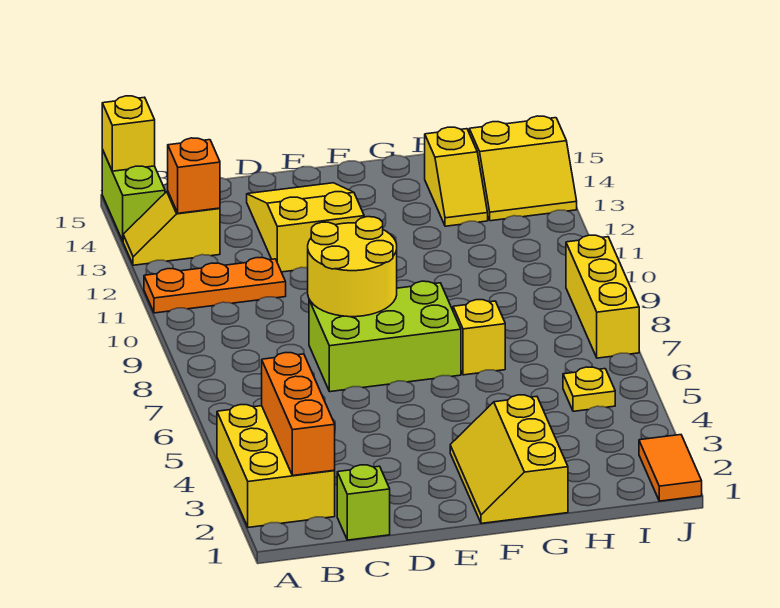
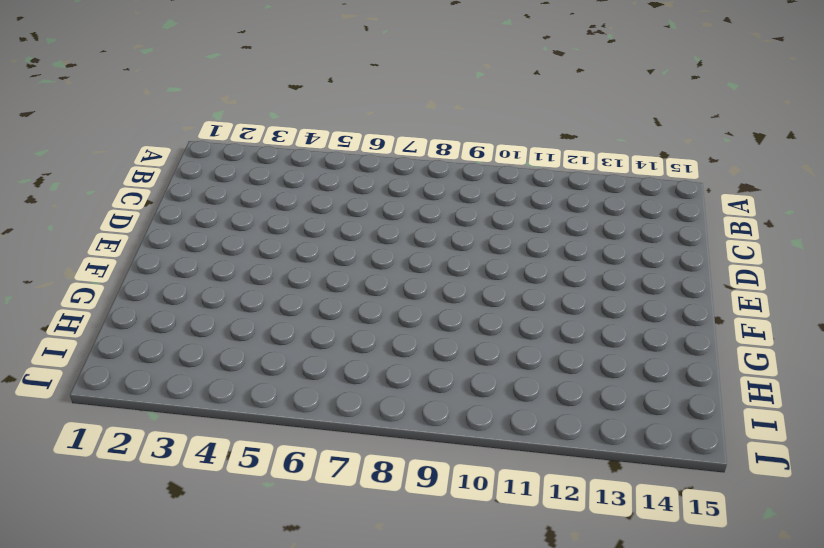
none -> yellow 2x3 brick [217,405,335,527]
none -> orange 1x3 plate [144,258,286,313]
none -> yellow 1x2 slope [123,191,220,265]

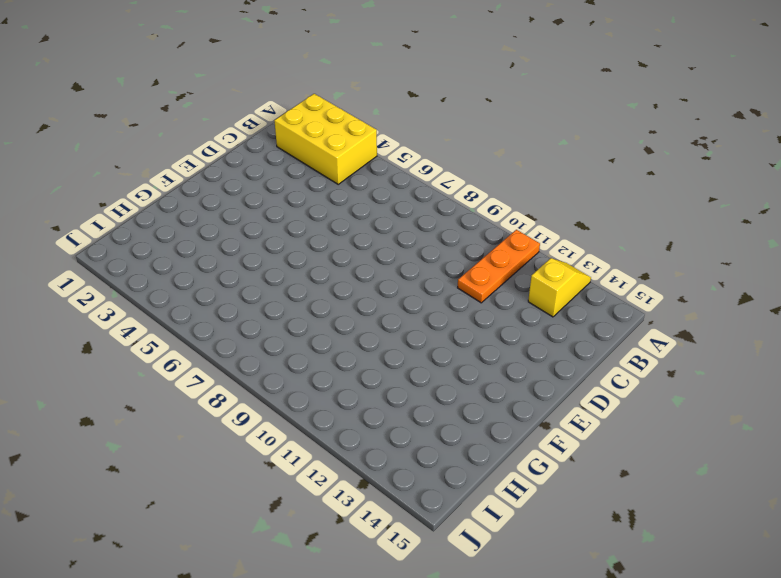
none -> lime 1x2 brick [102,150,165,241]
none -> lime 1x1 brick [337,465,390,540]
none -> lime 2x3 brick [309,281,461,392]

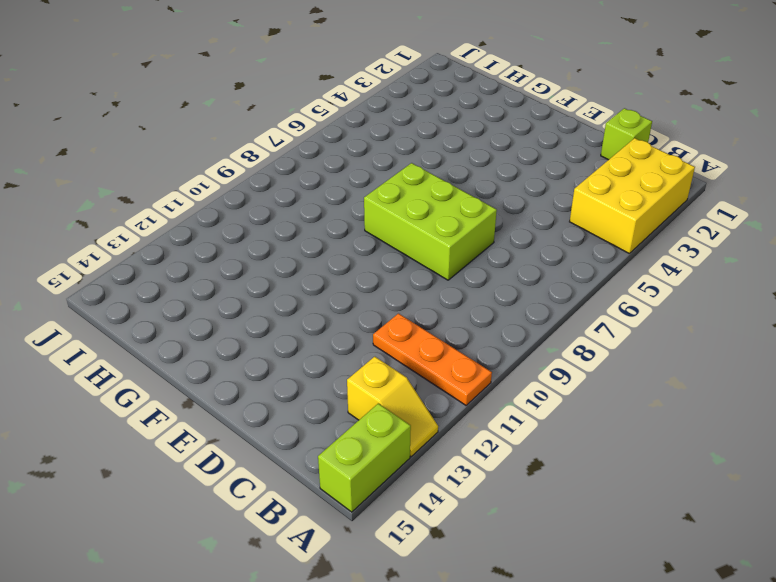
none -> yellow 2x3 slope [247,183,364,272]
none -> yellow 2x3 slope [450,395,568,523]
none -> yellow 1x1 brick [453,300,505,375]

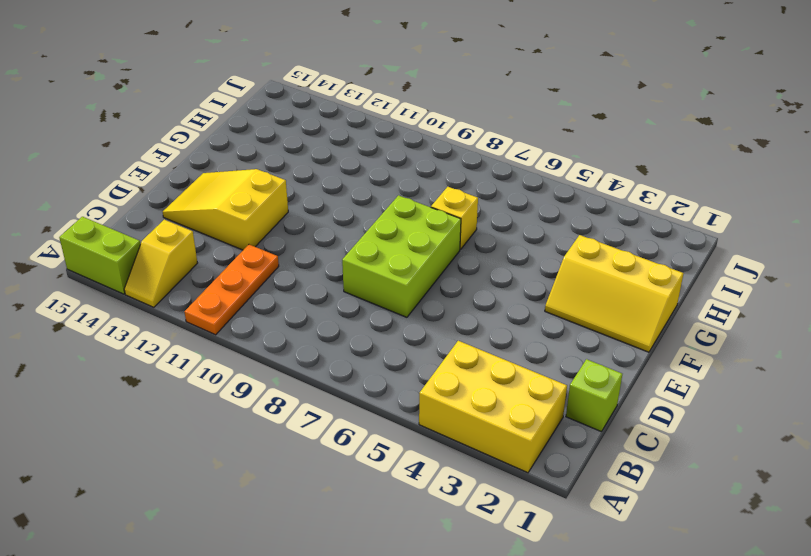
none -> yellow 1x2 slope [425,127,488,226]
none -> yellow 1x1 plate [563,367,615,411]
none -> yellow 2x2 slope [469,116,577,221]

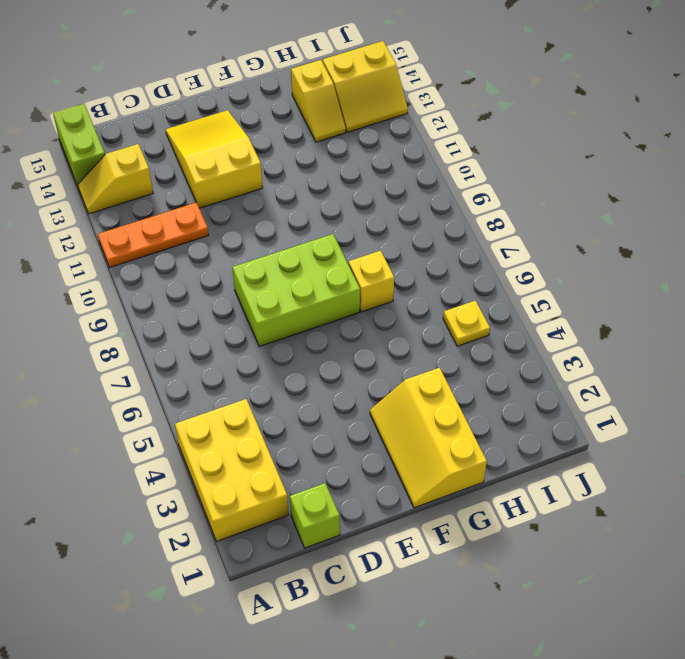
none -> orange 1x2 tile [639,435,702,501]
none -> yellow 1x3 brick [566,235,639,358]
none -> yellow 1x1 brick [102,96,155,171]

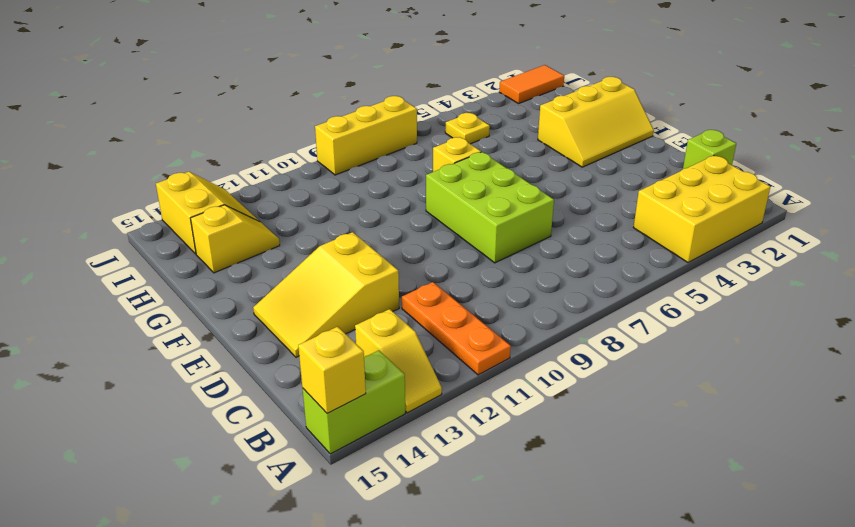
none -> orange 1x3 brick [262,353,335,476]
none -> orange 1x1 brick [168,138,220,213]
none -> yellow 2x2 round brick [308,217,397,317]

